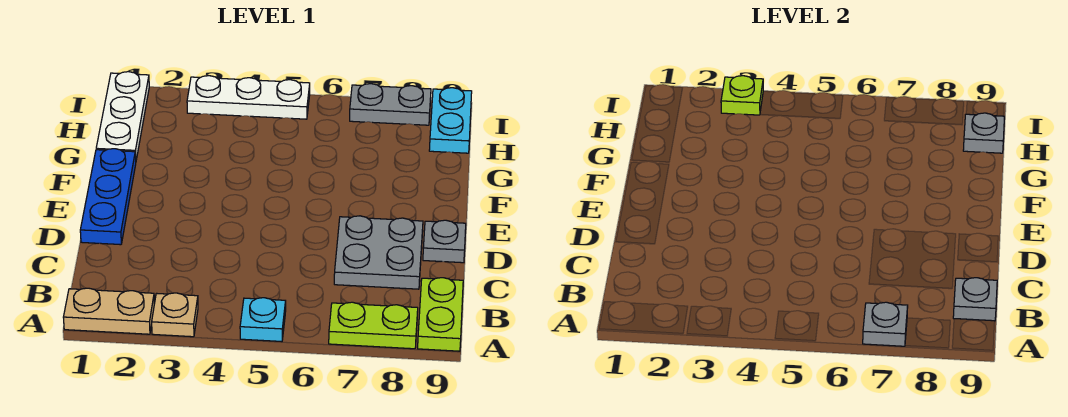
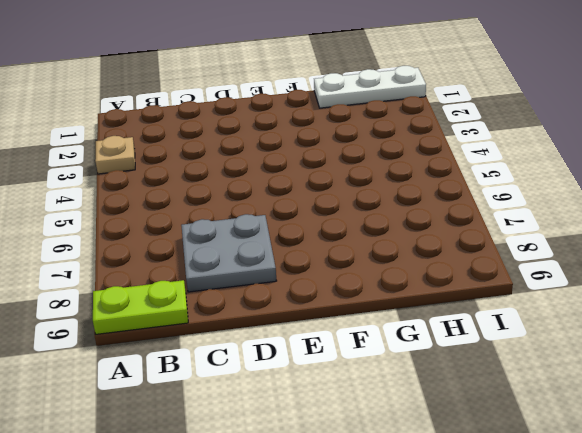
none -> tan 1x2 plate [63,288,154,334]
none -> cyan 1x1 plate [240,298,286,341]
none -> lime 1x2 plate [329,302,418,349]

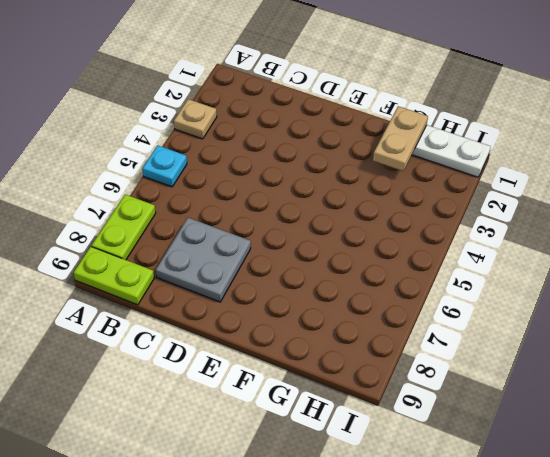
tan 1x2 plate [373,106,428,171] -> tan 1x2 plate moved to [63,288,154,334]
none -> blue 1x3 plate [80,149,136,245]
none -> grey 1x1 plate [423,220,466,263]
none -> cyan 1x2 plate [429,88,472,153]

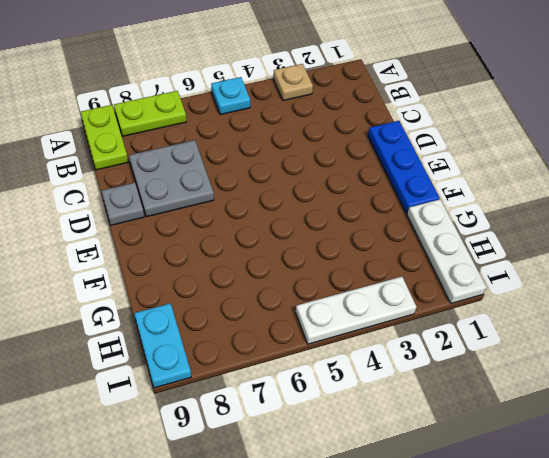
none -> tan 1x2 plate [63,288,154,334]
none -> grey 1x2 plate [350,84,431,125]
none -> grey 1x1 plate [863,302,908,346]

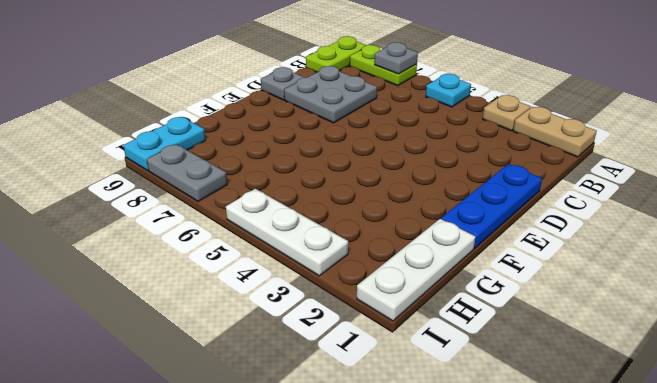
none -> grey 1x1 plate [953,278,997,321]
none -> grey 1x1 plate [963,113,1004,153]
none -> lime 1x1 plate [721,76,763,115]

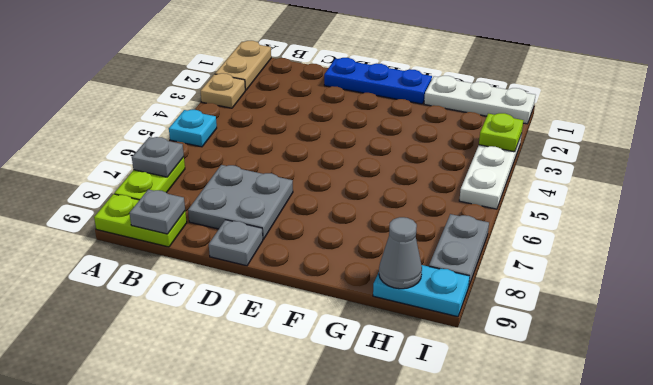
grey 1x1 cone [379,217,422,289] -> grey 1x1 plate [963,113,1004,153]

